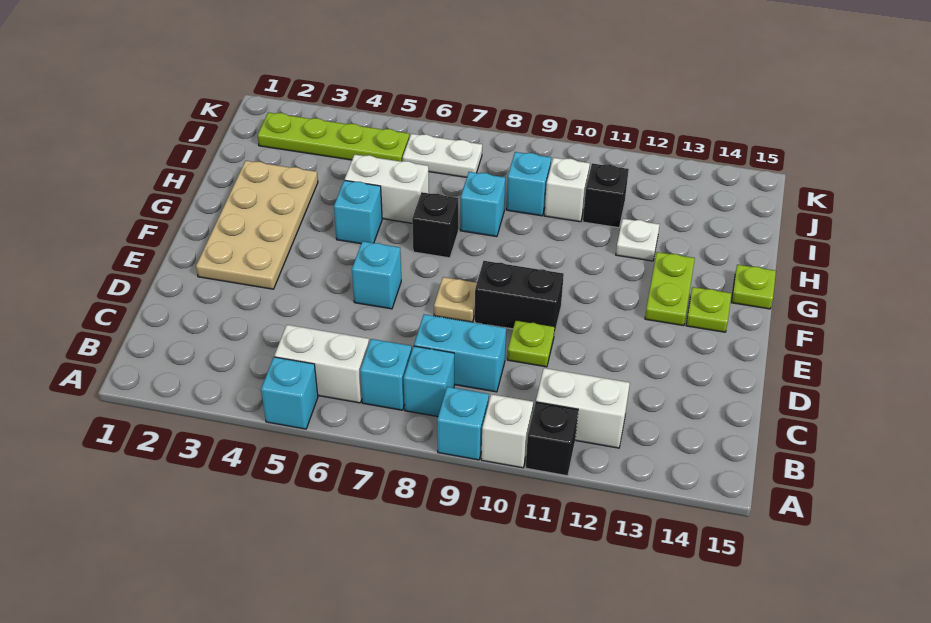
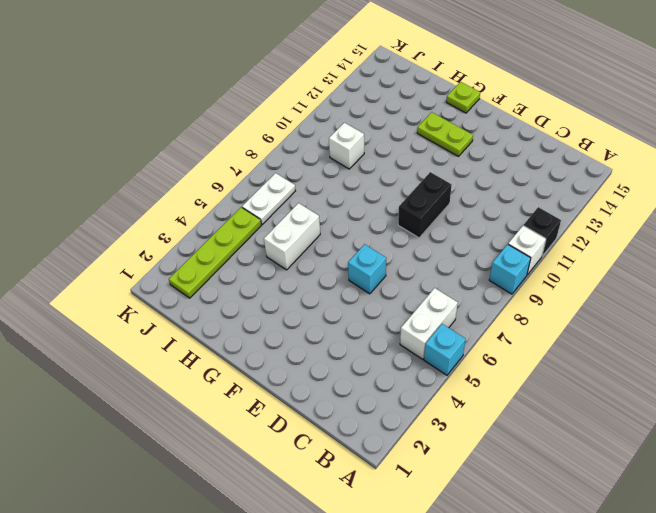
none -> cyan 1x1 brick [360,339,412,410]
none -> cyan 1x1 brick [404,346,454,417]
none -> white 1x2 brick [536,368,630,448]

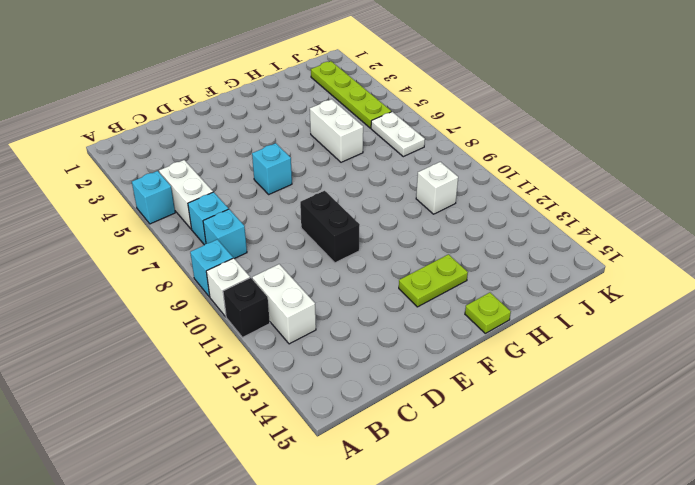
none -> cyan 1x2 brick [414,314,506,392]
none -> lime 1x1 plate [507,320,555,367]
none -> tan 2x4 plate [196,161,318,289]

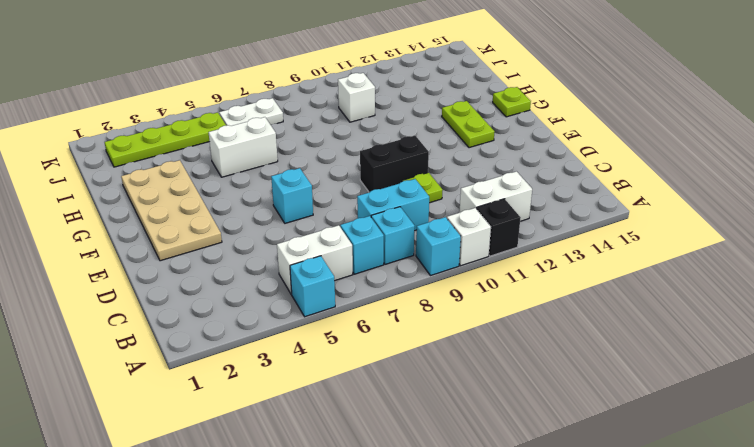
none -> tan 1x1 plate [434,277,477,322]
none -> lime 1x1 plate [686,287,731,332]
none -> cyan 1x1 brick [334,180,382,244]

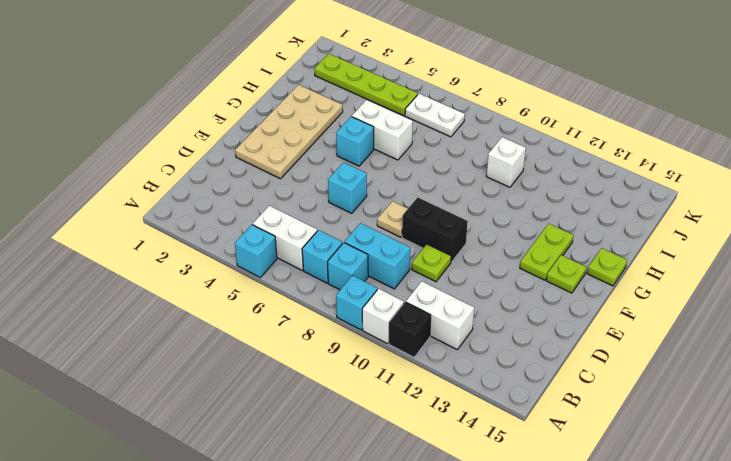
none -> black 1x1 brick [412,192,458,258]
none -> cyan 1x1 brick [460,172,505,237]
none -> white 1x1 plate [616,219,660,261]

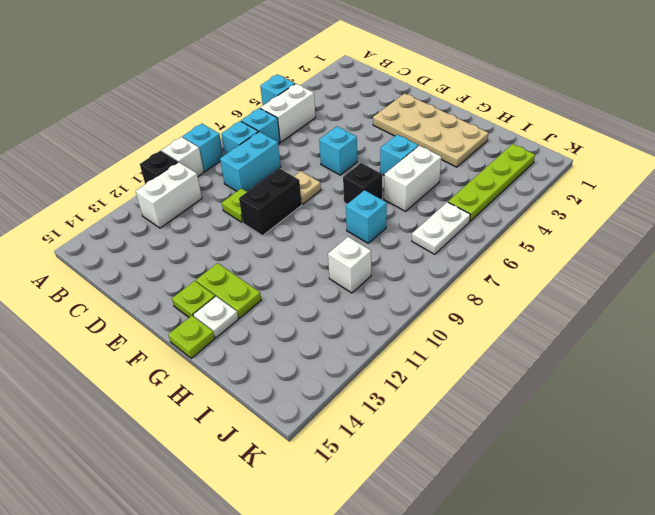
white 1x1 plate [193,297,238,338] -> white 1x1 plate moved to [616,219,660,261]
none -> cyan 1x1 brick [506,152,551,216]
none -> black 1x1 brick [583,163,629,228]

